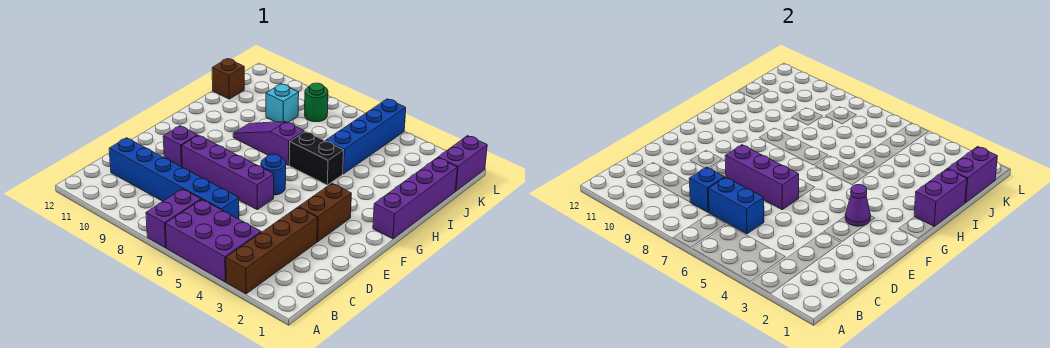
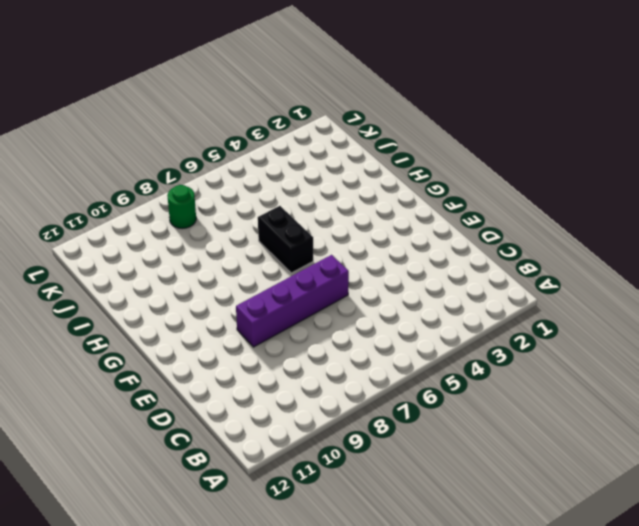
black 1x2 brick [258,206,313,273] -> black 1x2 brick turned to [289,131,344,185]
none -> brown 1x4 brick [226,207,317,294]
none -> purple 2x3 brick [166,200,261,282]
none -> purple 1x2 brick [146,189,201,248]

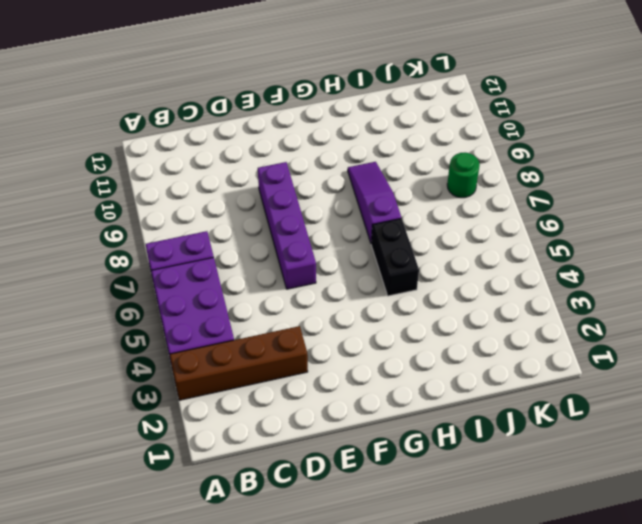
none -> blue 1x6 brick [109,138,239,219]
none -> brown 1x2 brick [299,183,351,242]
none -> purple 1x1 brick [163,126,197,167]

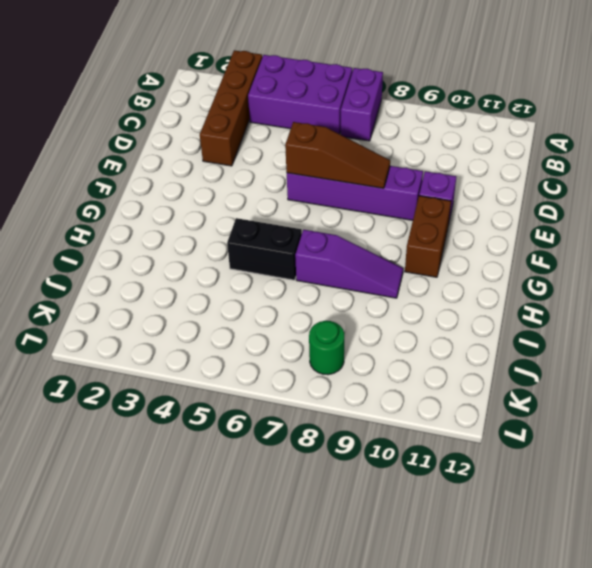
brown 1x3 slope [285,122,390,188] -> purple 1x3 brick [725,145,799,210]
brown 1x2 brick [405,196,451,277] -> brown 1x2 brick moved to [299,183,351,242]
none -> blue 1x6 brick [109,138,239,219]
none -> blue 1x1 round brick [261,154,286,195]
none -> purple 1x4 brick [373,158,457,239]

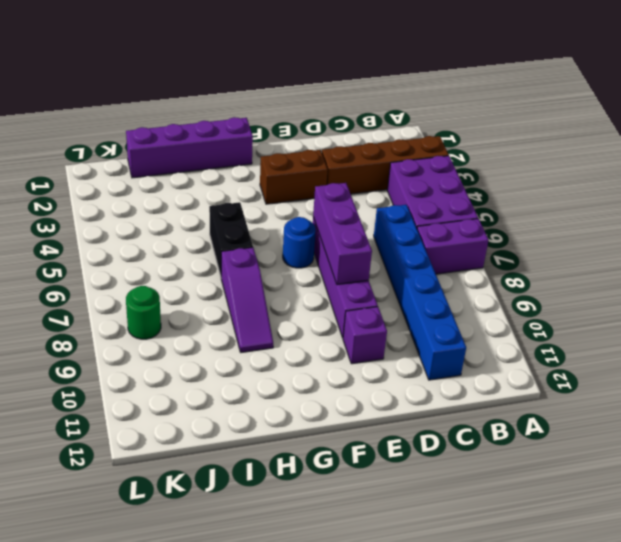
none -> blue 1x4 brick [326,99,406,174]
none -> cyan 1x1 brick [266,84,299,123]
none -> brown 1x1 brick [212,59,244,99]

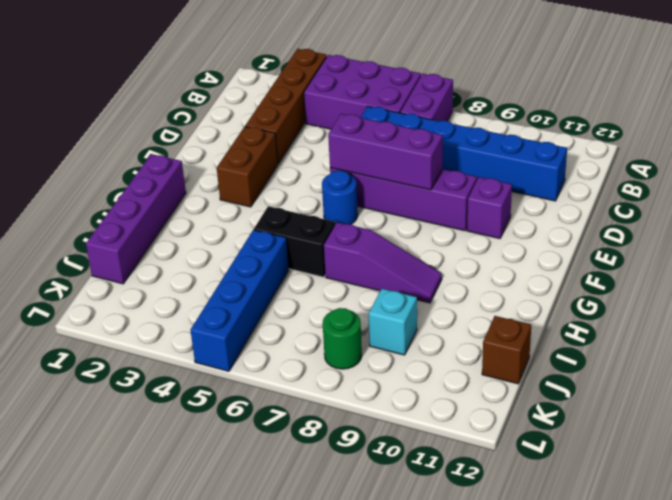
none -> purple 1x2 brick [438,136,487,191]
none -> blue 1x2 brick [708,177,764,234]
none -> blue 1x1 brick [689,167,725,213]

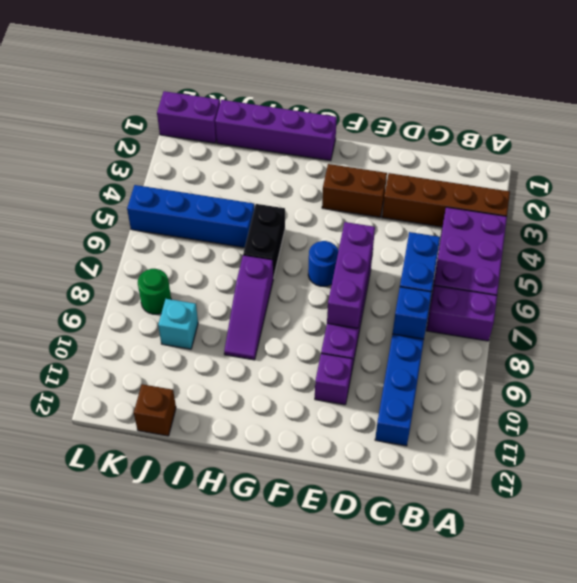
none -> purple 1x1 cone [845,185,871,226]
none -> purple 1x2 brick [914,169,967,226]
none -> purple 1x2 brick [948,147,997,203]

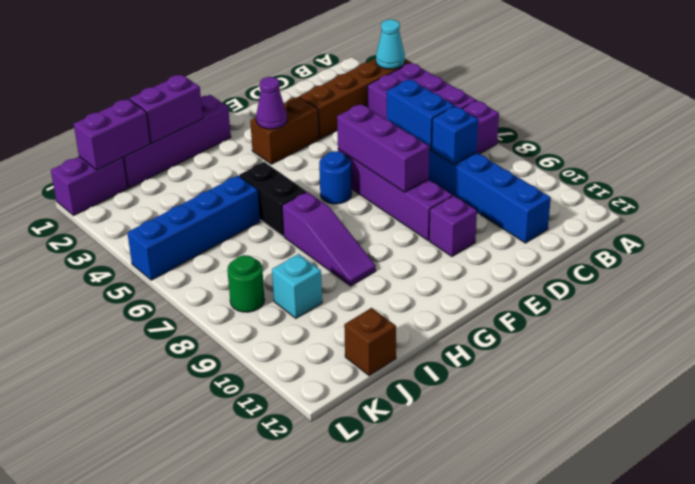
cyan 1x1 cone [376,20,405,69] -> none

